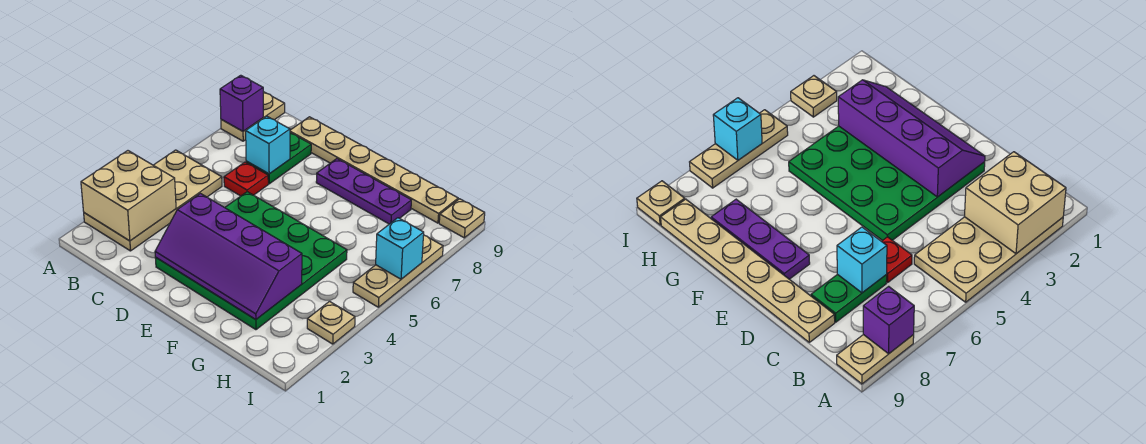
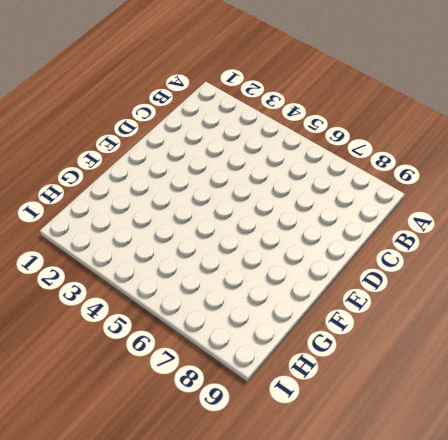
none -> tan 2x4 plate [84,150,222,251]
none -> tan 1x2 plate [221,92,285,141]
none -> red 1x1 plate [224,162,268,196]

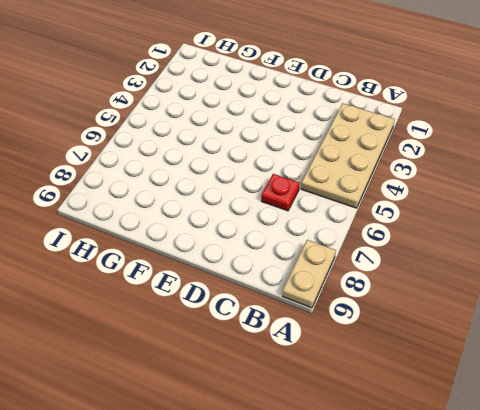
none -> green 1x2 plate [246,133,311,184]
none -> tan 1x6 plate [290,117,458,223]
none -> green 4x4 plate [155,192,347,330]

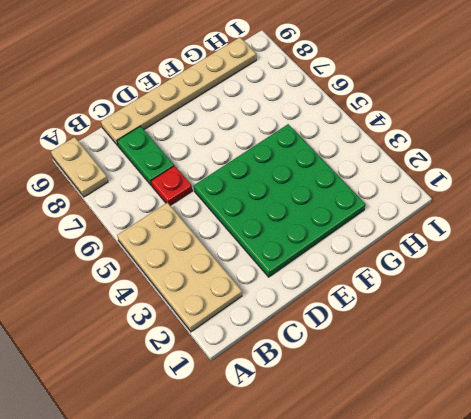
none -> purple 1x3 plate [316,159,411,224]
none -> tan 1x1 plate [307,302,355,344]
none -> tan 1x3 plate [353,235,443,307]

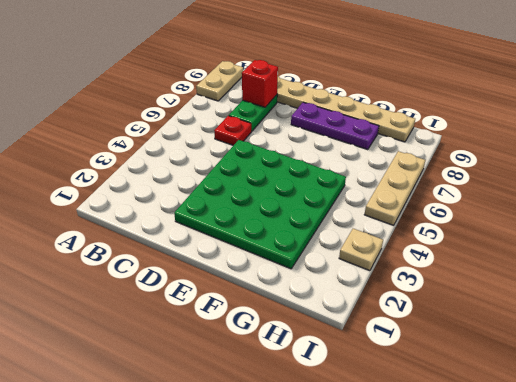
red 1x1 brick [242,60,278,107] -> none
none -> tan 2x4 plate [84,150,222,251]
none -> tan 1x1 plate [439,199,485,238]
none -> tan 2x2 brick [81,151,176,241]

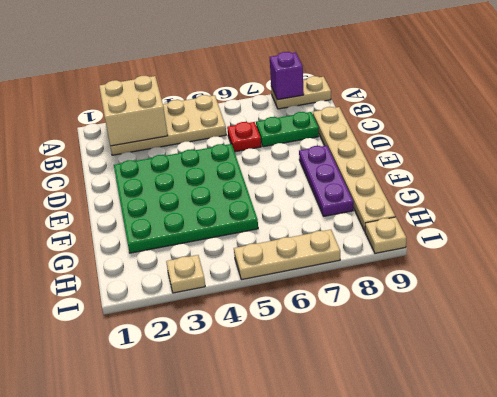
none -> cyan 1x1 brick [246,116,290,174]
none -> purple 2x4 slope [155,194,302,320]
none -> cyan 1x1 brick [376,218,424,279]

